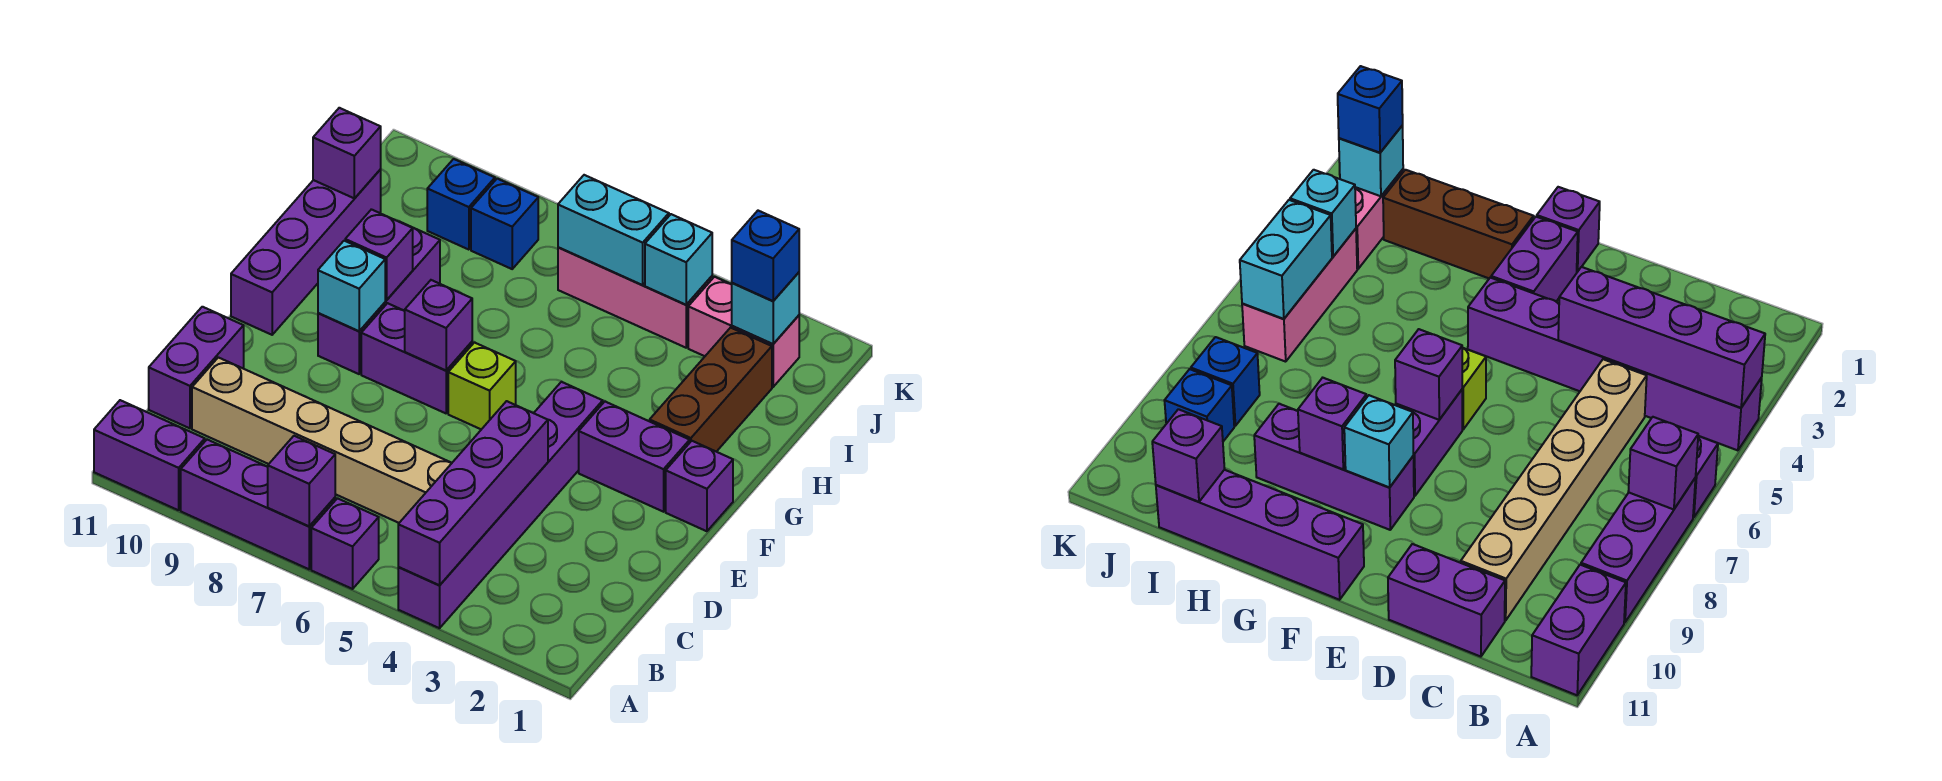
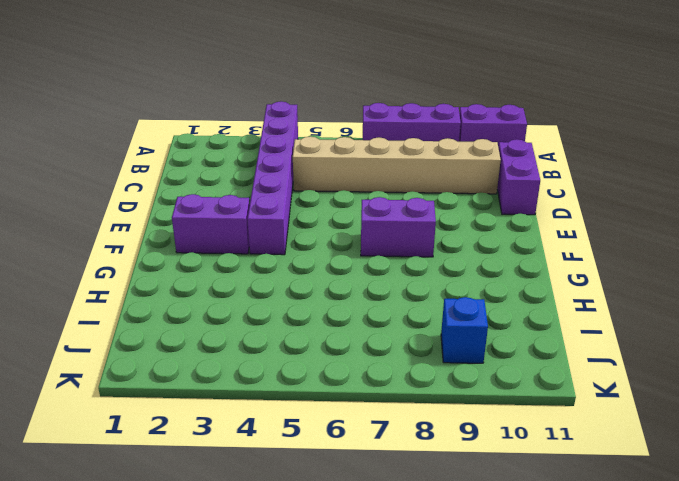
none -> purple 1x1 brick [311,498,379,589]
none -> purple 1x1 brick [666,441,733,531]
none -> lime 1x1 brick [448,342,516,429]

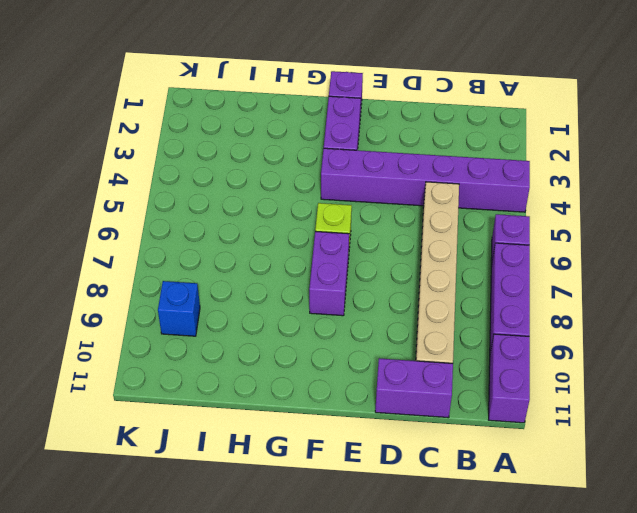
none -> purple 1x3 brick [318,221,440,374]
none -> purple 1x4 brick [231,169,381,335]
none -> brown 1x3 brick [650,328,772,452]

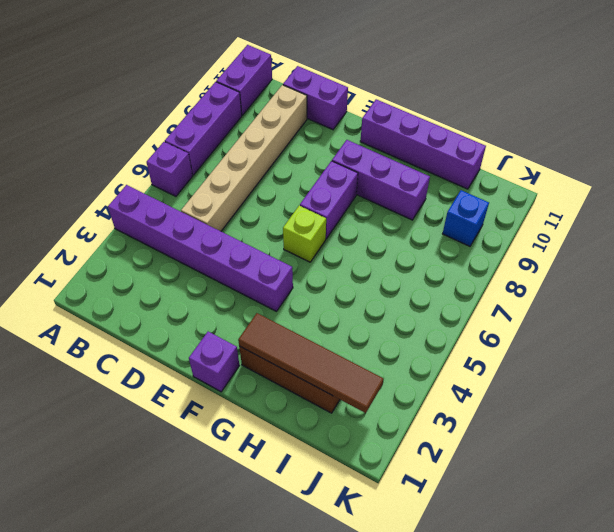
brown 1x4 tile [238,313,383,413] -> cyan 1x1 brick [731,272,799,344]
none -> purple 1x2 brick [579,401,690,512]
none -> pink 1x2 brick [688,277,799,387]
none -> pink 1x3 brick [558,247,712,348]

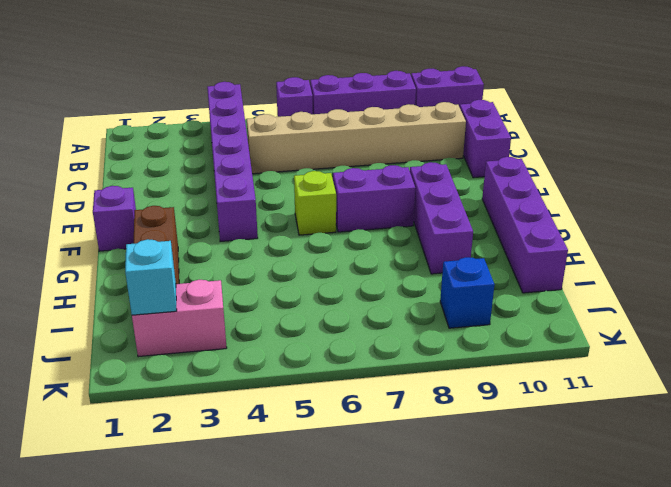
none -> purple 1x2 brick [579,401,690,512]
none -> pink 1x3 brick [558,247,712,348]
none -> blue 1x1 brick [471,179,538,269]

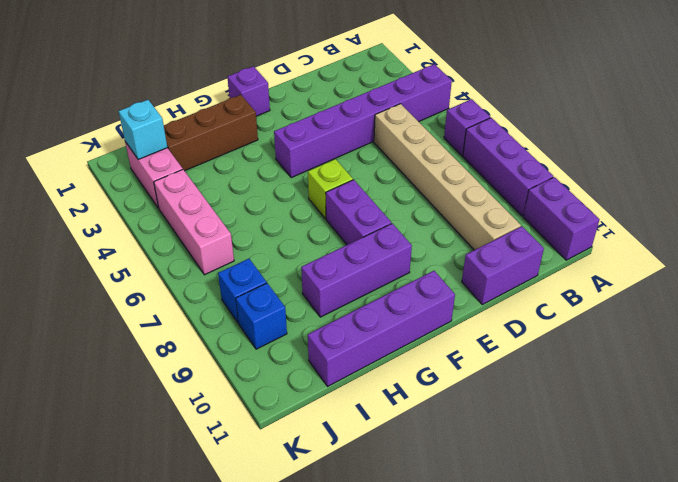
none -> purple 1x2 brick [579,401,690,512]
none -> purple 1x4 brick [398,401,548,585]
none -> purple 1x1 brick [268,436,335,526]

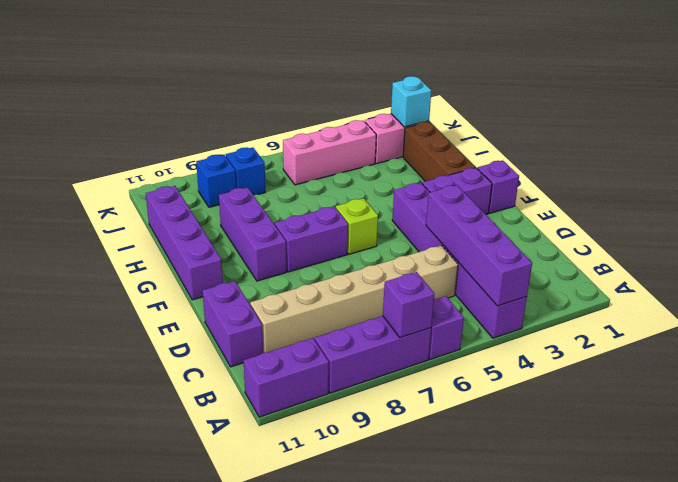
none -> purple 1x1 brick [405,280,472,371]
none -> cyan 1x1 brick [318,241,385,331]
none -> purple 1x1 brick [345,209,413,300]

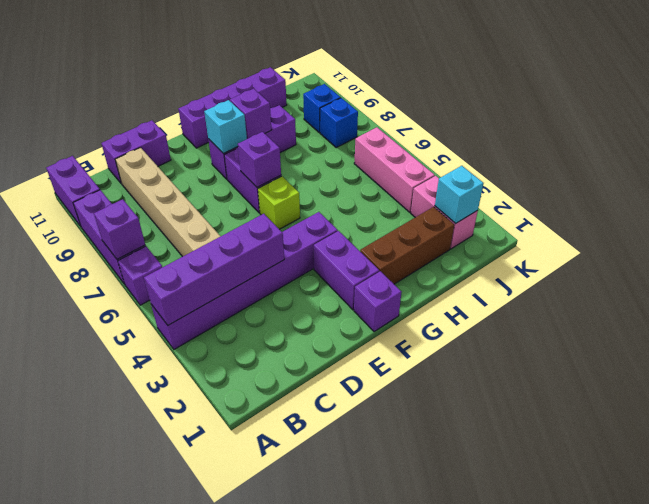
none -> purple 1x1 brick [313,108,381,198]
none -> cyan 1x1 brick [645,214,712,305]
none -> cyan 1x2 brick [558,175,669,285]

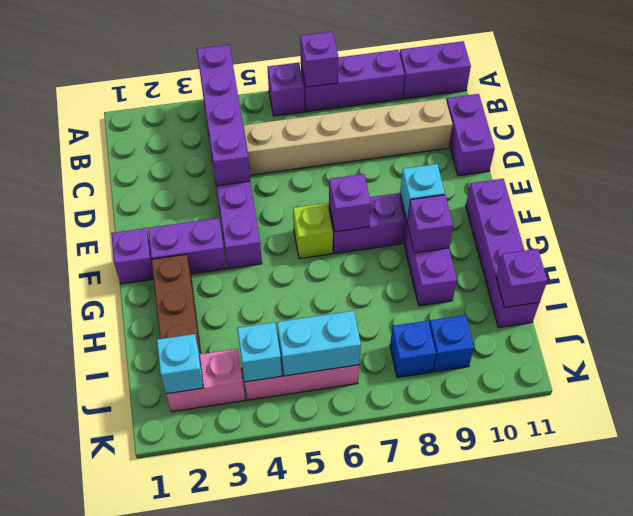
none -> blue 1x1 brick [732,211,799,301]

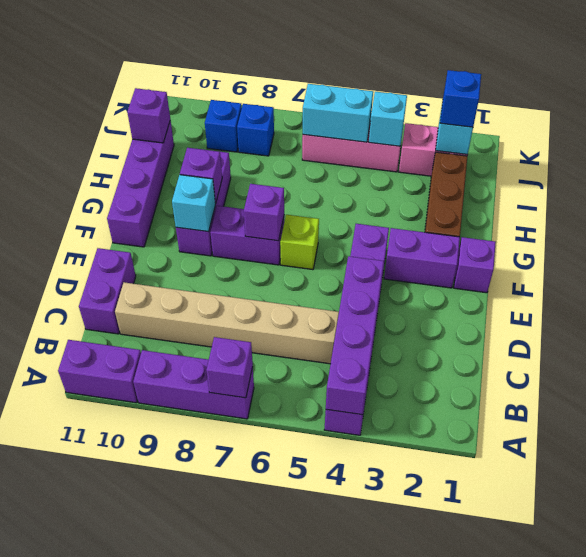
none -> purple 1x1 brick [311,498,379,589]

